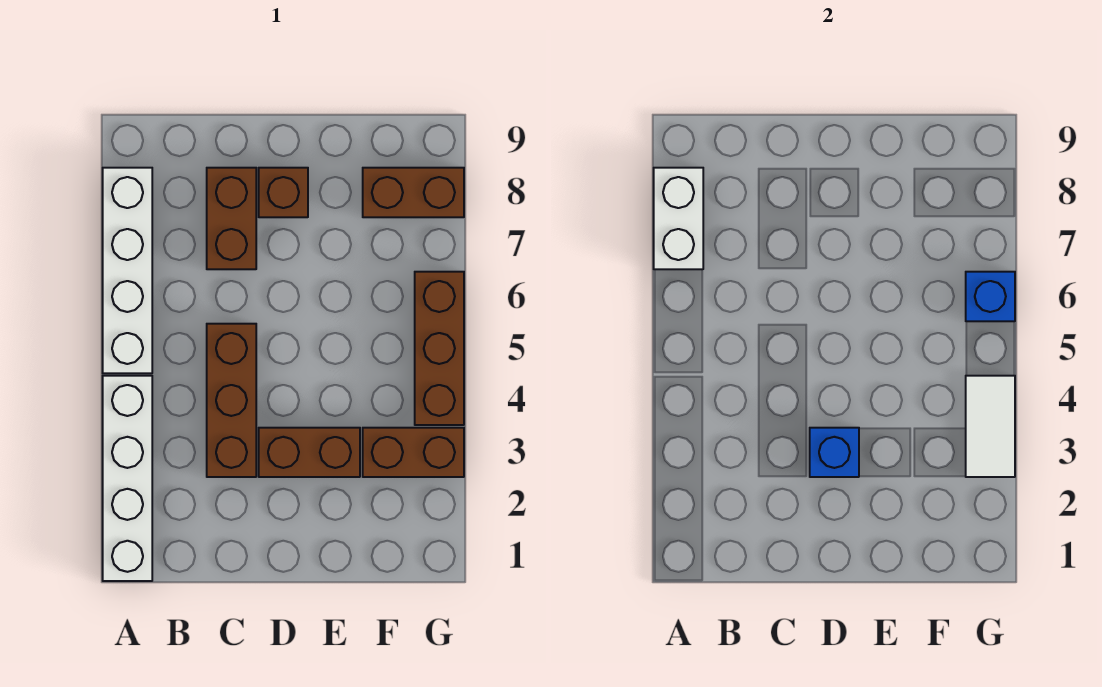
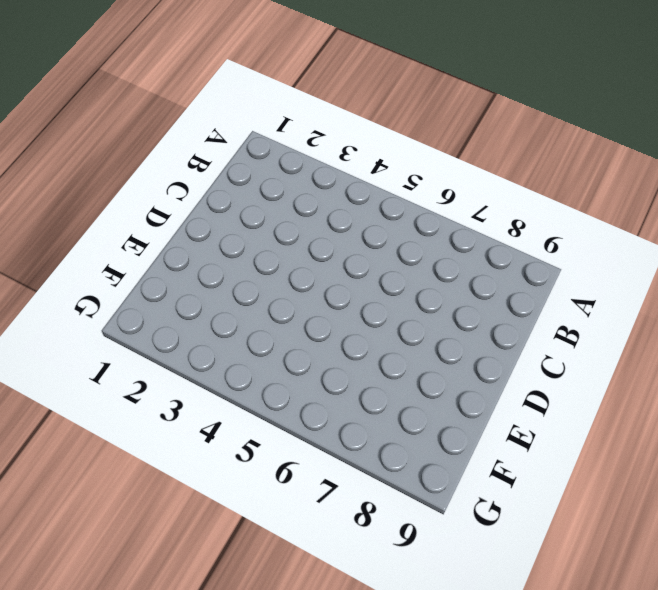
none -> white 1x4 brick [103,376,152,581]
none -> white 1x4 brick [103,168,152,373]
none -> brown 1x3 brick [207,324,256,477]

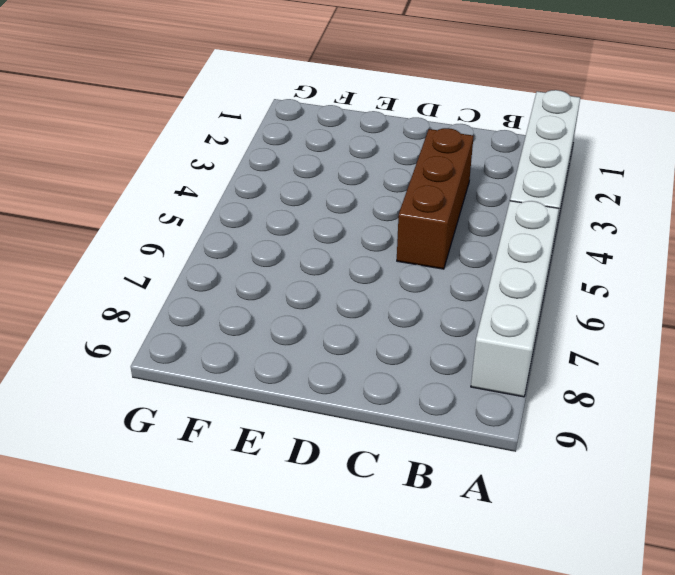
none -> brown 1x2 brick [207,168,256,269]
none -> brown 1x2 brick [259,428,360,477]
none -> brown 1x1 brick [259,168,308,217]

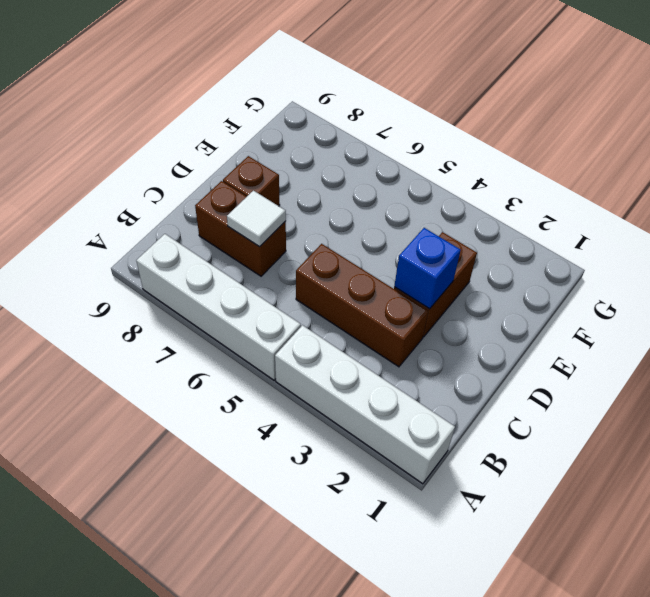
white 1x1 tile [227,191,286,247] -> none
none -> brown 1x2 brick [363,428,464,477]
none -> brown 1x2 brick [363,168,464,217]
none -> brown 1x3 brick [415,272,464,425]

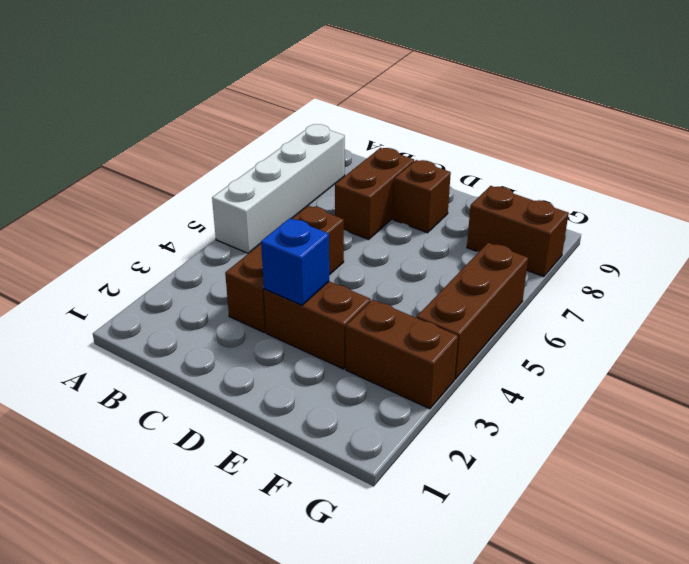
none -> white 1x4 brick [103,376,152,581]
none -> white 1x2 brick [654,168,703,269]
none -> white 1x2 tile [966,376,1015,477]

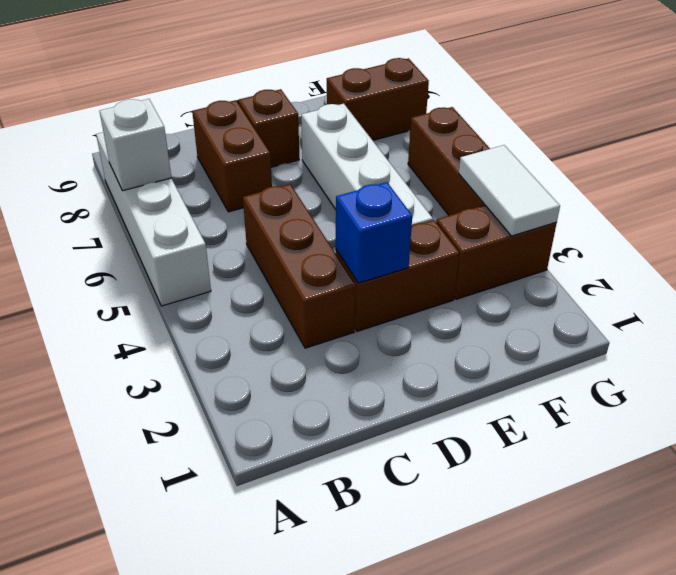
white 1x1 brick [100,99,171,191] -> white 1x2 brick [654,168,703,269]
white 1x4 brick [301,104,433,225] -> white 1x4 brick moved to [103,376,152,581]
none -> blue 1x1 brick [966,272,1015,321]

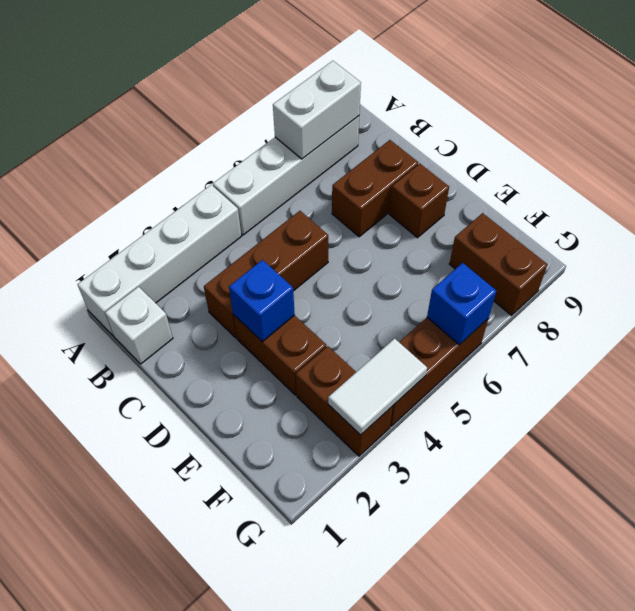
white 1x1 brick [105,287,173,364] -> none

